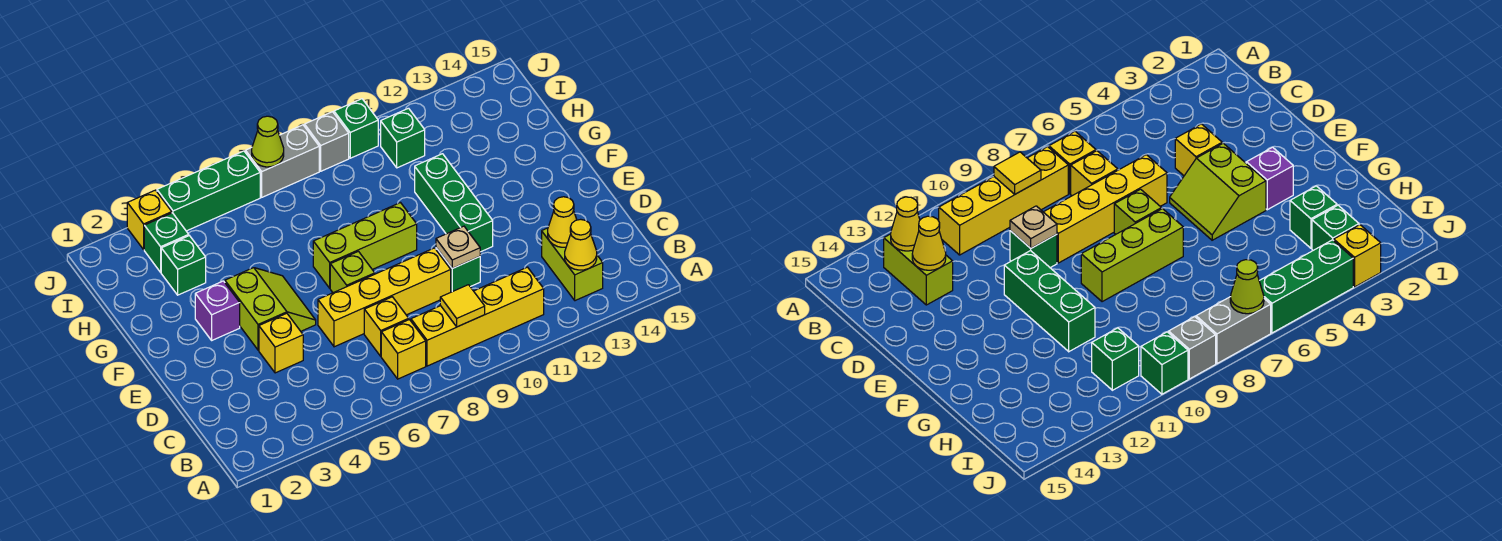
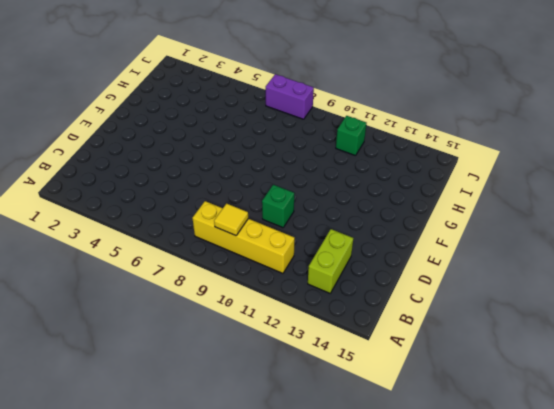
purple 1x2 brick [266,74,314,119] -> grey 1x2 brick [245,125,319,197]
none -> yellow 1x1 brick [381,320,426,379]
none -> yellow 1x1 brick [364,297,409,356]
none -> yellow 1x1 brick [259,313,303,373]

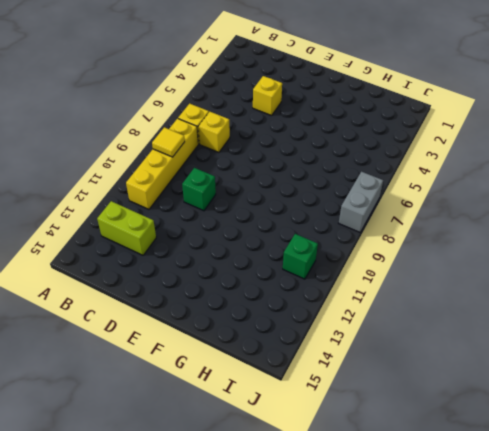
none -> yellow 1x4 brick [318,248,451,347]
none -> lime 2x2 slope [225,268,316,350]
none -> lime 1x1 brick [330,251,375,293]

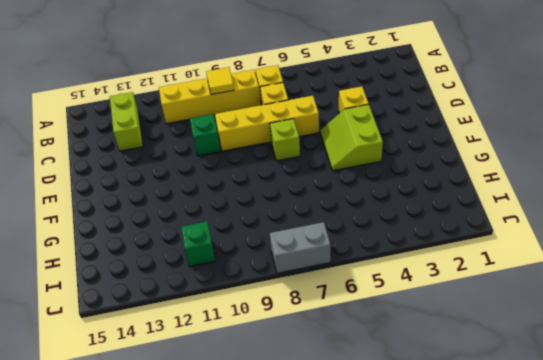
none -> green 1x3 brick [415,154,493,252]
none -> purple 1x1 brick [195,281,240,340]
none -> lime 1x3 brick [313,203,417,288]

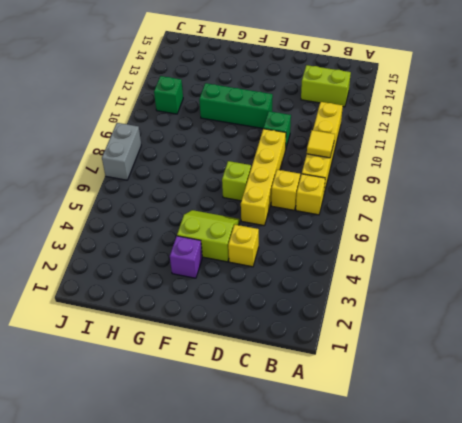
none -> lime 1x3 brick [313,203,417,288]
none -> green 1x1 brick [161,236,206,295]
none -> green 1x1 brick [144,213,189,272]

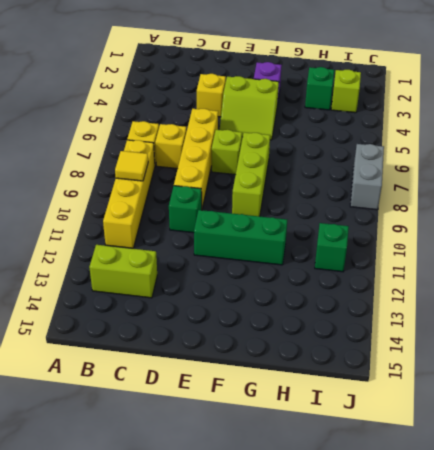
lime 1x1 brick [331,70,361,113] -> green 1x1 brick [144,213,189,272]
none -> yellow 1x1 brick [127,190,172,250]
none -> green 1x3 brick [157,151,260,231]
none -> grey 1x1 brick [305,112,349,171]

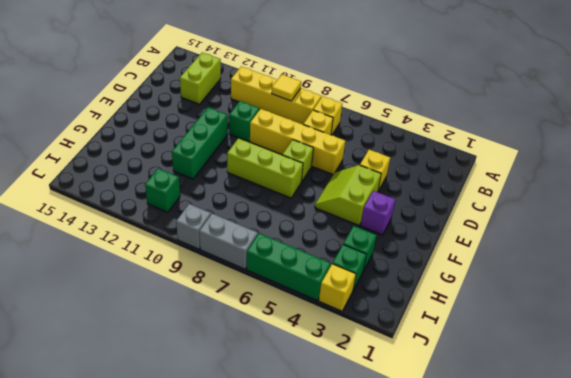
none -> green 1x1 brick [334,99,378,158]
none -> yellow 1x1 cone [565,219,597,270]
none -> yellow 1x1 cone [548,197,577,247]

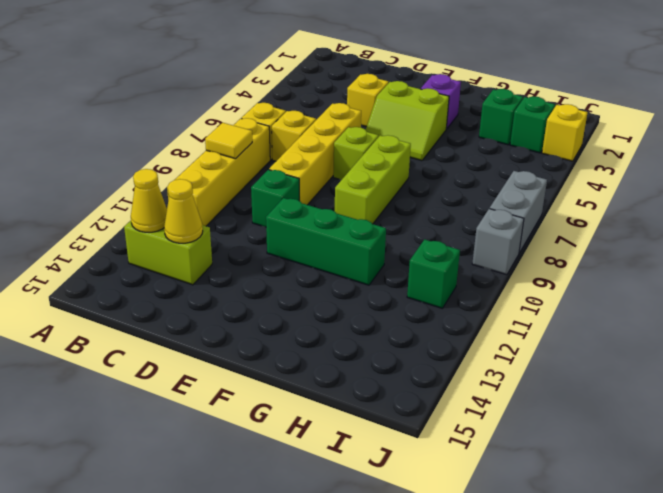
none -> green 1x3 brick [157,151,260,231]
none -> green 1x1 brick [334,99,378,158]
none -> tan 1x1 plate [436,226,480,268]

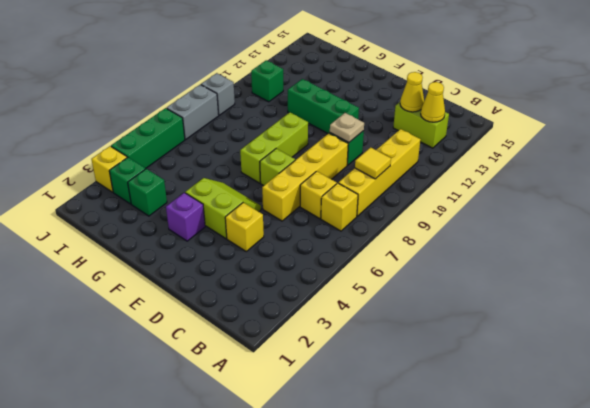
none -> green 1x1 brick [334,99,378,158]
none -> lime 1x1 cone [252,116,284,167]

